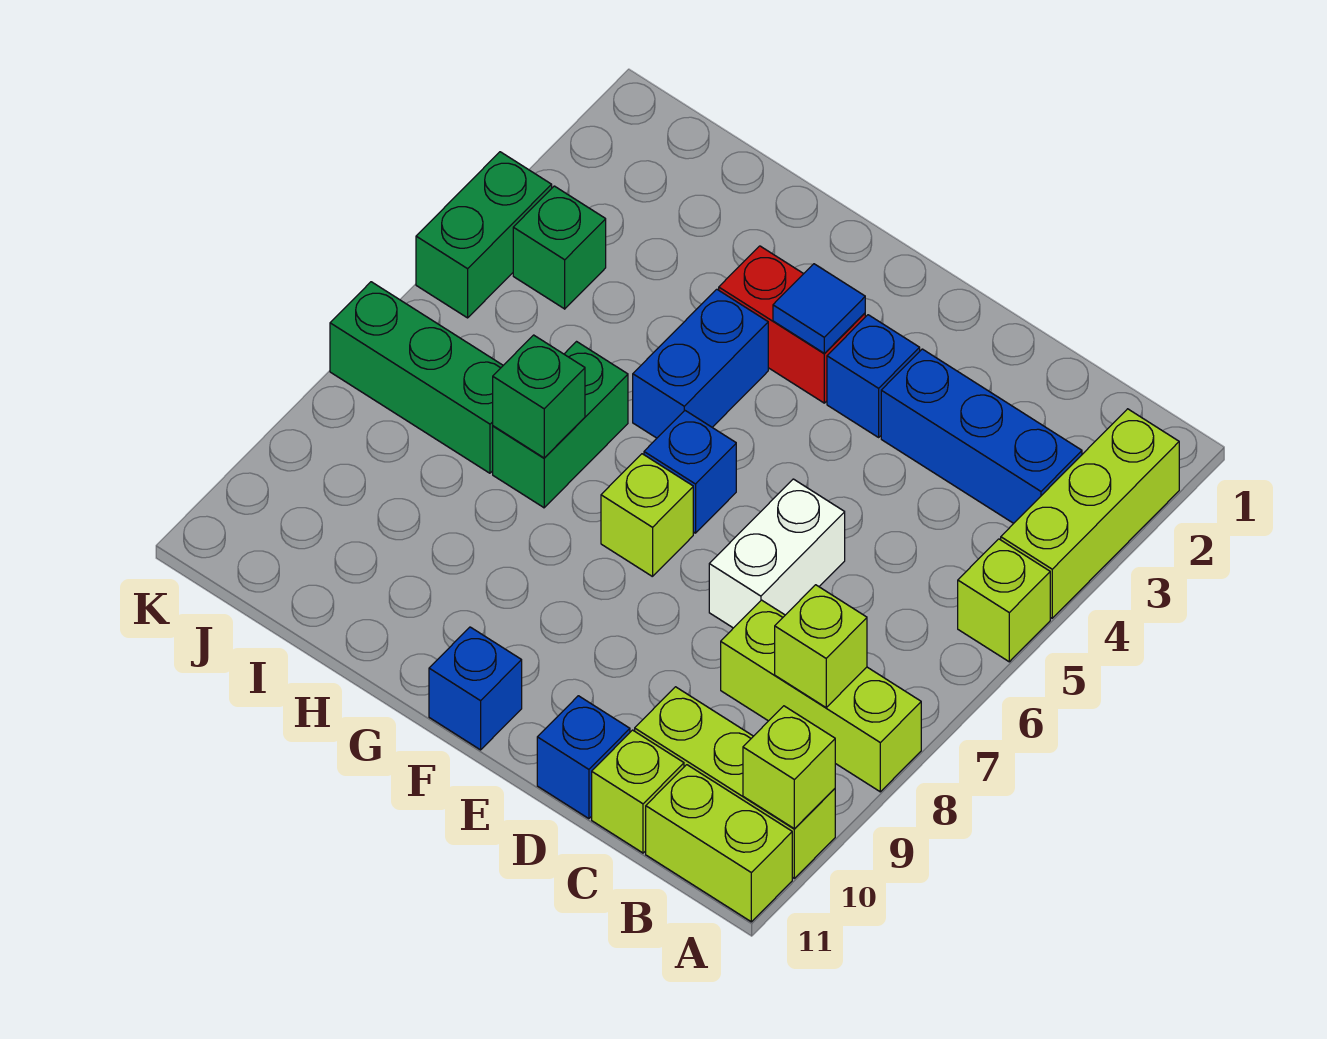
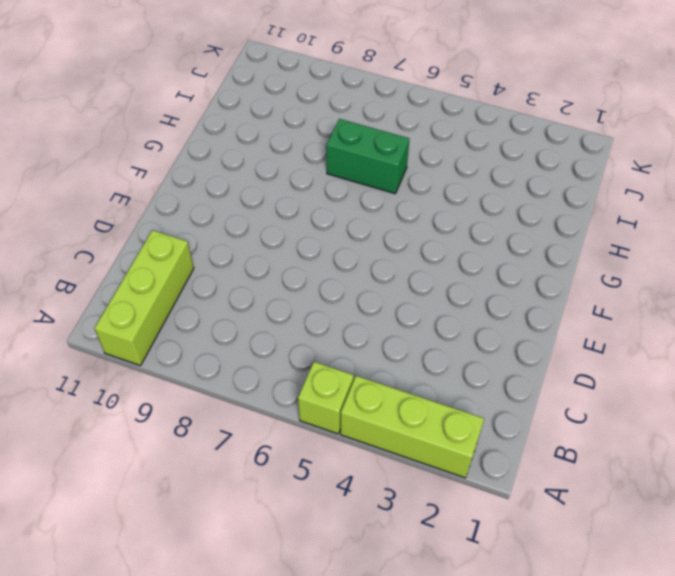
none -> lime 1x3 brick [721,600,921,792]
none -> lime 1x2 brick [646,765,792,922]
none -> blue 1x3 brick [881,349,1082,523]

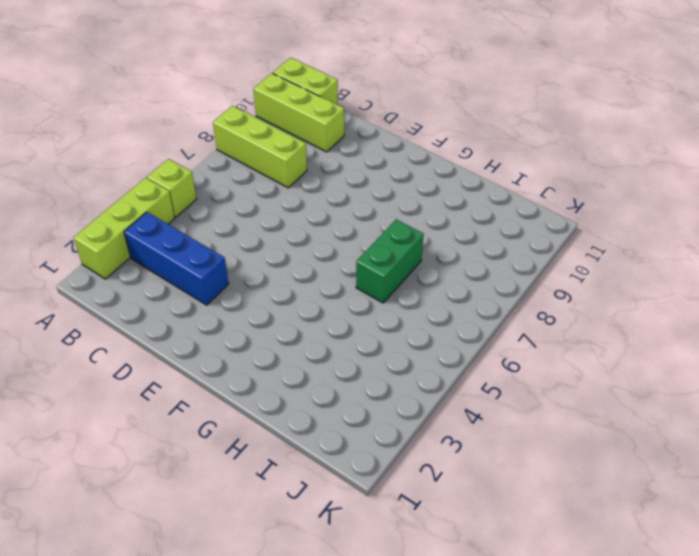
none -> lime 1x1 brick [592,730,684,853]
none -> white 1x2 brick [709,479,845,628]
none -> blue 1x1 brick [537,696,630,819]

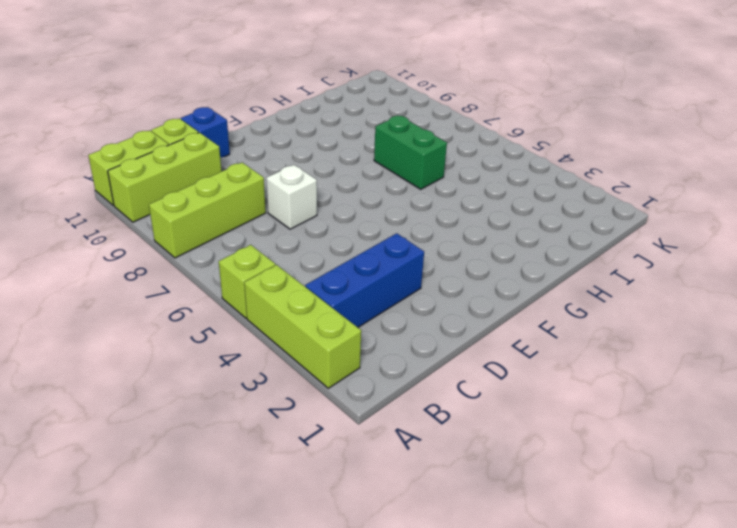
white 1x1 brick [266,165,317,229] -> white 1x2 brick [709,479,845,628]
none -> blue 1x1 brick [827,315,920,437]
none -> red 1x2 brick [719,246,865,403]
none -> blue 1x1 brick [644,411,736,533]

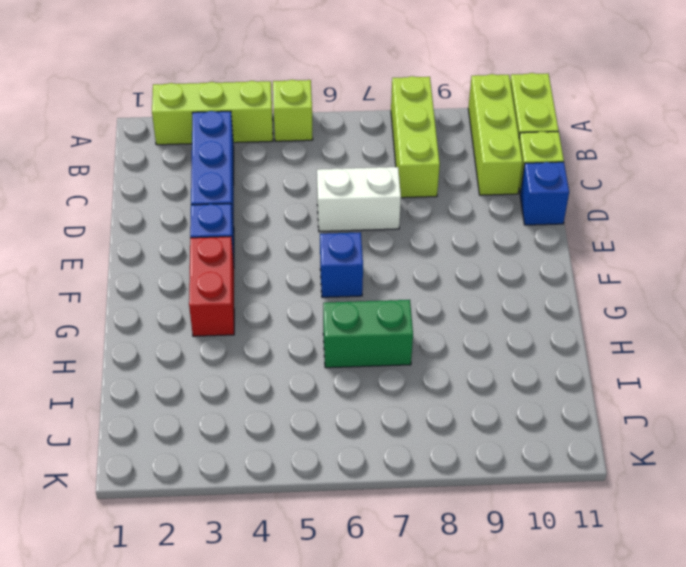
none -> lime 1x1 brick [601,454,693,577]
none -> blue 1x1 brick [429,627,522,750]
none -> blue 1x2 brick [633,289,768,438]

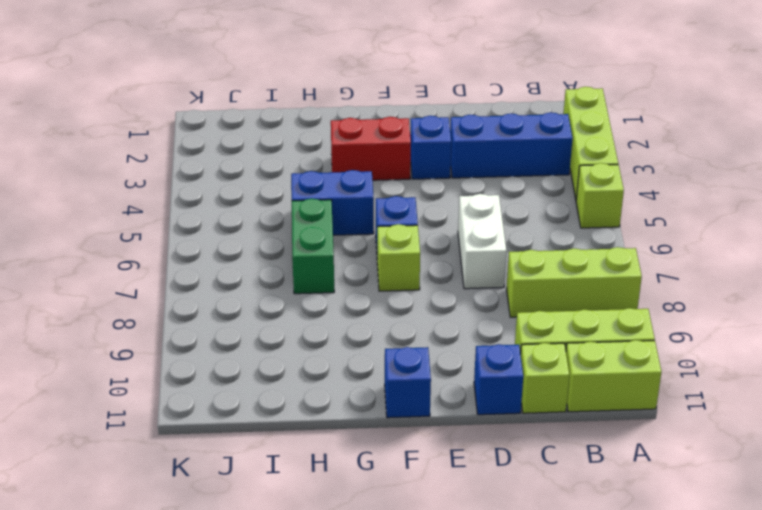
blue 1x2 brick [291,170,374,235] -> blue 1x2 brick turned to [633,289,768,438]
none -> green 1x3 brick [330,282,503,473]
none -> green 1x1 brick [513,186,606,309]
none -> green 1x2 brick [416,152,552,318]

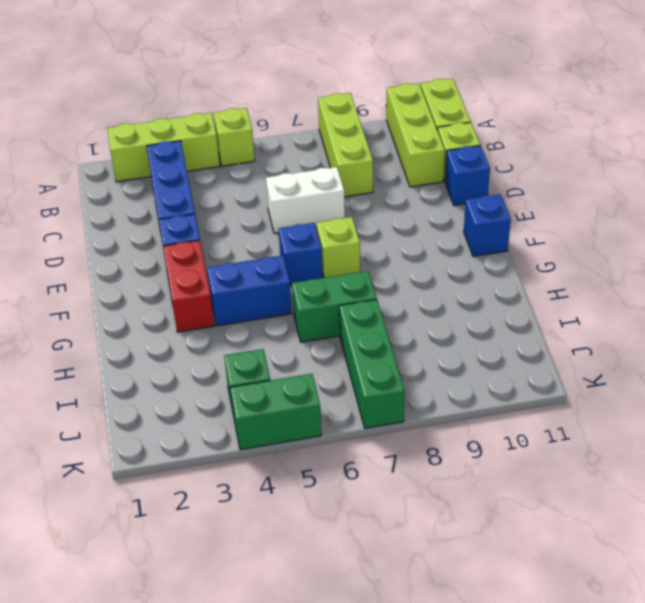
none -> lime 1x1 brick [743,706,835,829]
none -> lime 1x1 brick [775,585,867,707]
none -> blue 1x1 tile [773,264,865,353]

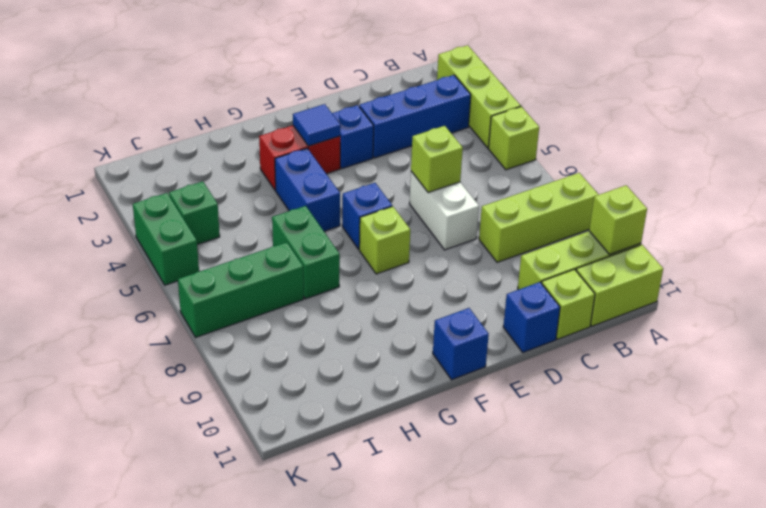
lime 1x1 brick [411,126,463,193] -> lime 1x1 brick moved to [775,585,867,707]
none -> green 1x1 brick [493,335,585,458]

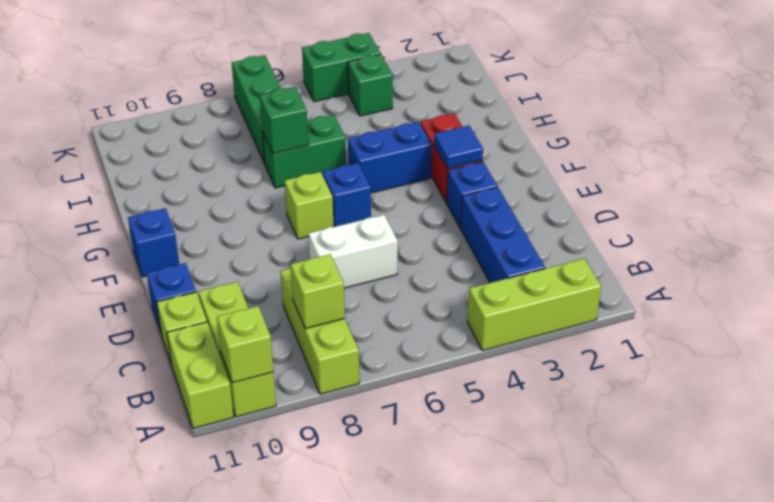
none -> lime 1x1 brick [958,539,1050,662]

